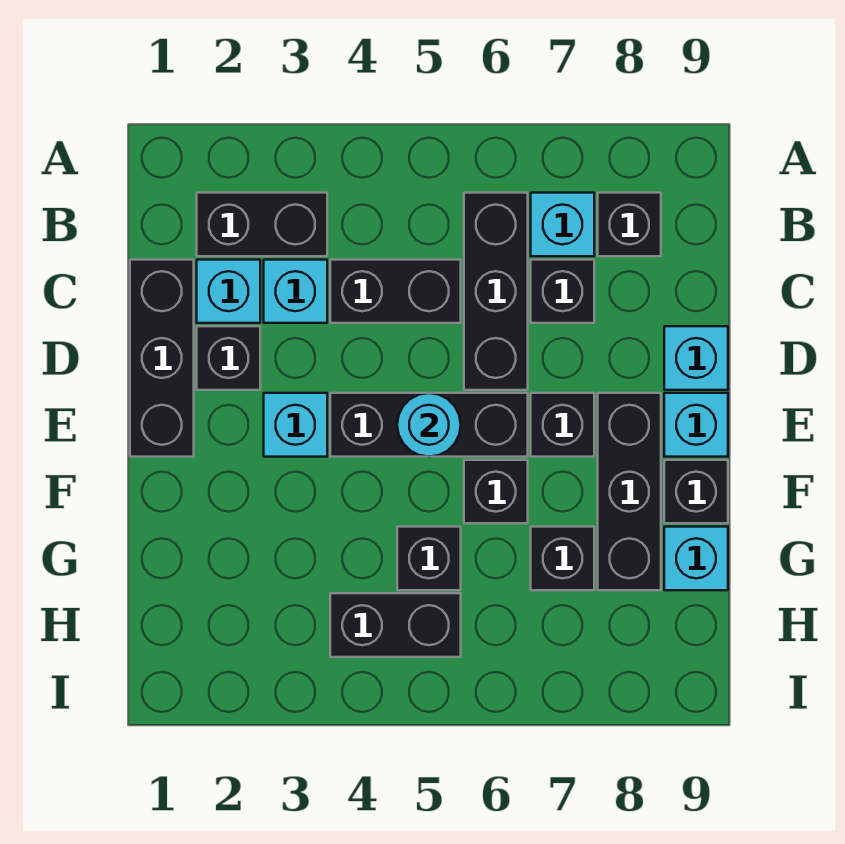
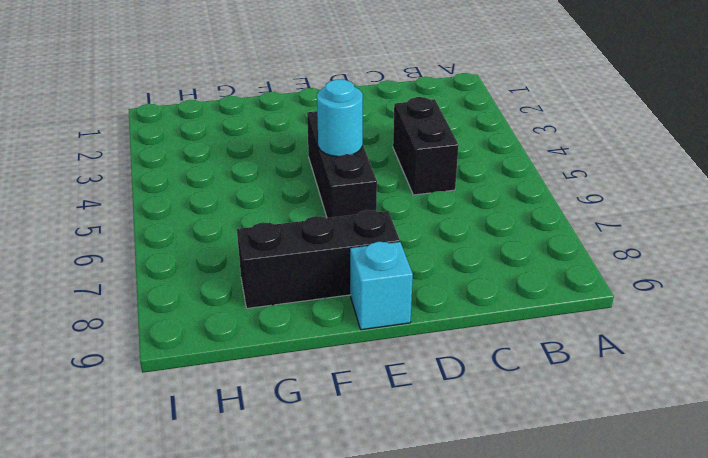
none -> black 1x2 brick [197,193,327,256]
none -> black 1x3 brick [464,193,528,390]
none -> cyan 1x1 brick [531,193,594,256]

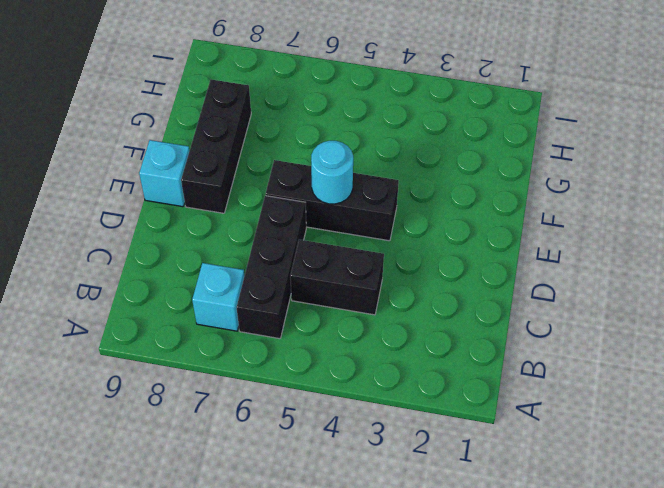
none -> black 1x2 brick [197,193,327,256]
none -> black 1x1 brick [598,193,661,256]
none -> black 1x3 brick [130,260,194,457]

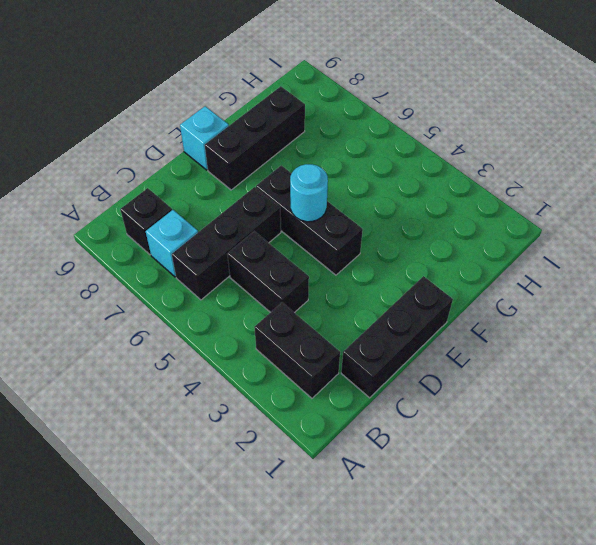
none -> cyan 1x1 brick [197,260,260,323]
none -> cyan 1x1 brick [264,260,327,323]
none -> black 1x1 brick [531,260,594,323]

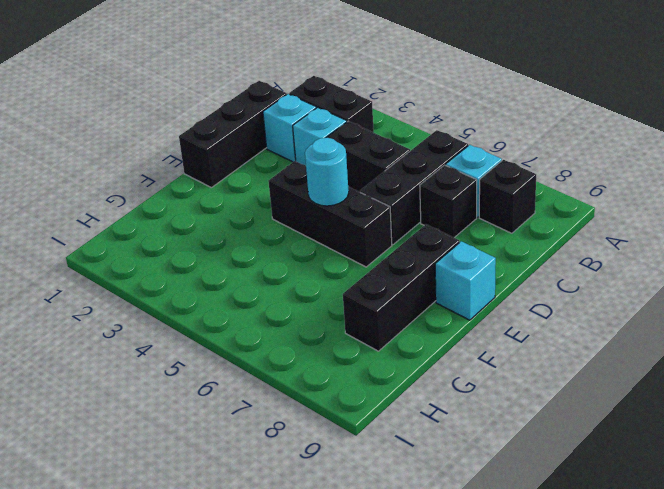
none -> black 1x1 brick [197,326,260,390]
none -> cyan 1x1 brick [664,326,728,390]
none -> cyan 1x1 brick [264,393,327,457]

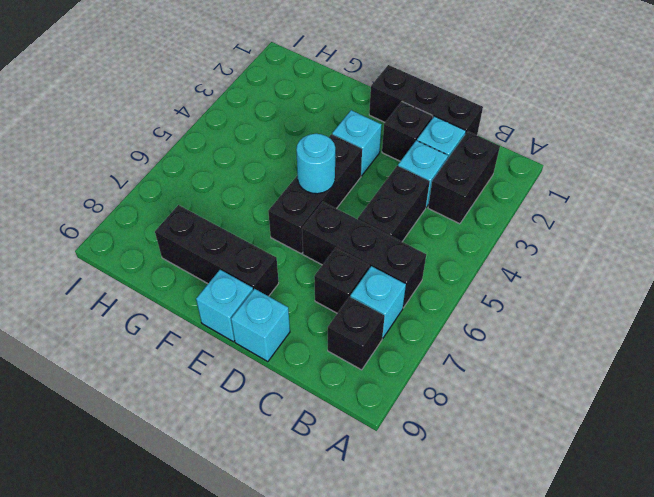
none -> black 1x1 brick [531,393,594,457]
none -> black 1x1 brick [464,460,528,523]
none -> black 1x1 brick [664,460,728,523]

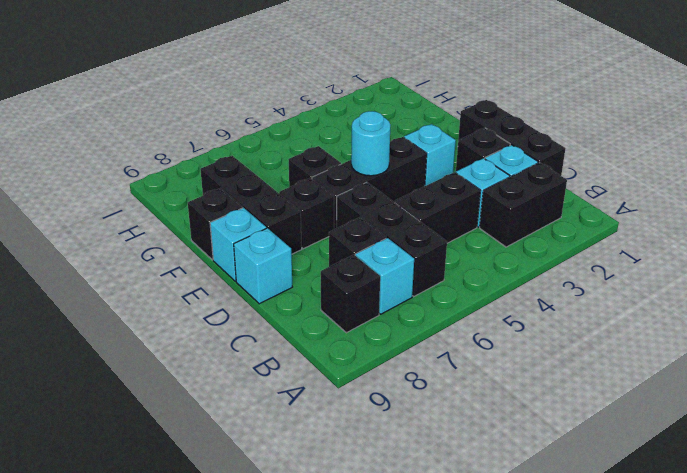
none -> black 1x1 brick [397,527,461,590]
none -> black 1x1 brick [531,527,594,590]
none -> cyan 1x1 brick [664,527,728,590]

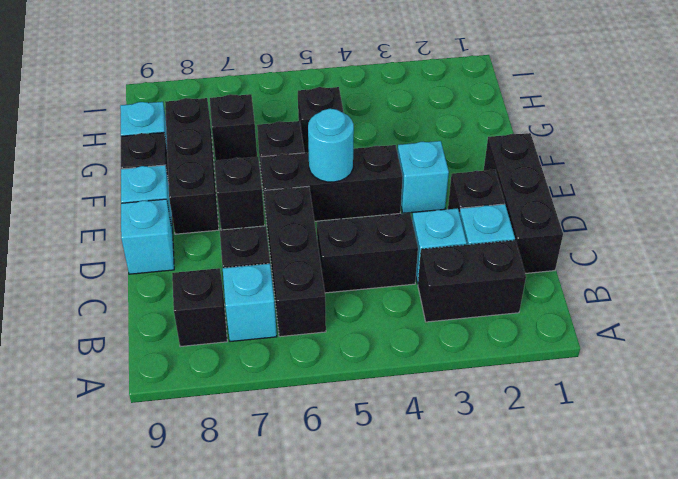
none -> black 1x2 brick [330,593,461,657]

